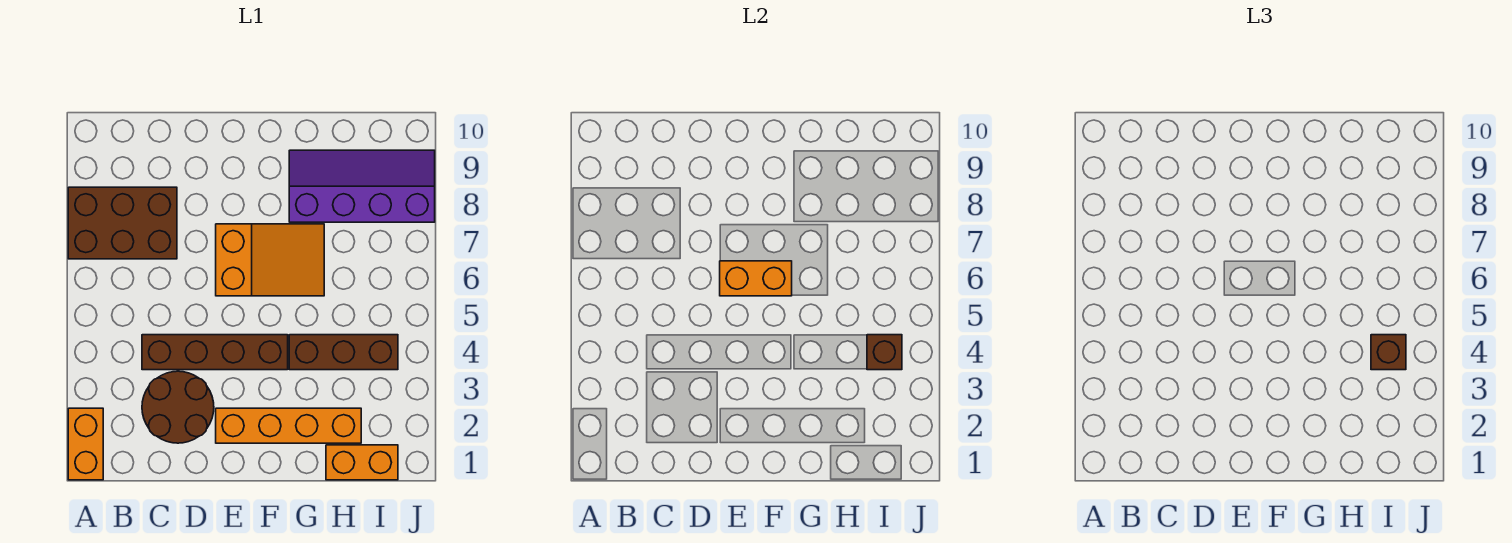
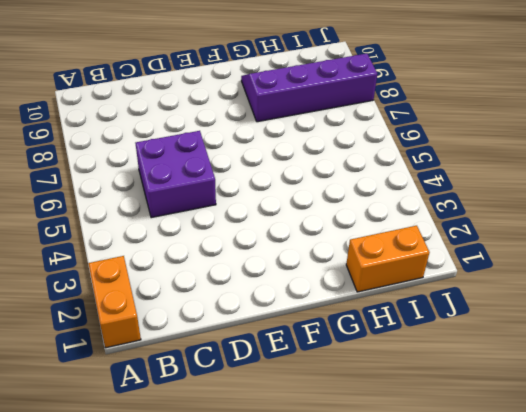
purple 2x2 brick [136,131,216,218] -> none
none -> brown 2x3 brick [68,187,177,259]
none -> brown 2x2 round brick [142,371,214,443]
none -> brown 1x4 brick [142,335,288,370]

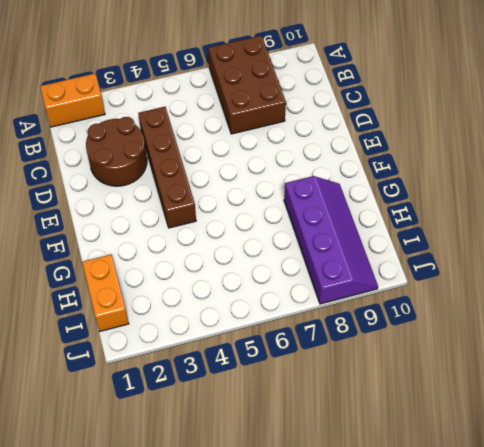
none -> orange 1x4 brick [216,408,361,443]
none -> orange 2x3 slope [216,224,324,296]
none -> brown 1x3 brick [289,335,398,370]

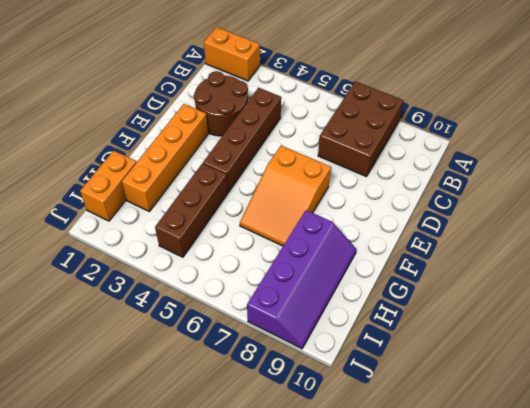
none -> orange 1x2 brick [720,261,792,296]
none -> brown 1x1 brick [867,335,902,370]
none -> brown 1x1 brick [1371,335,1406,370]

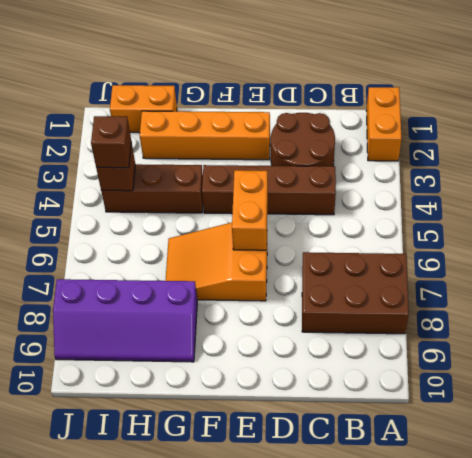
orange 1x2 brick [232,170,268,250] -> orange 1x2 brick turned to [720,261,792,296]

